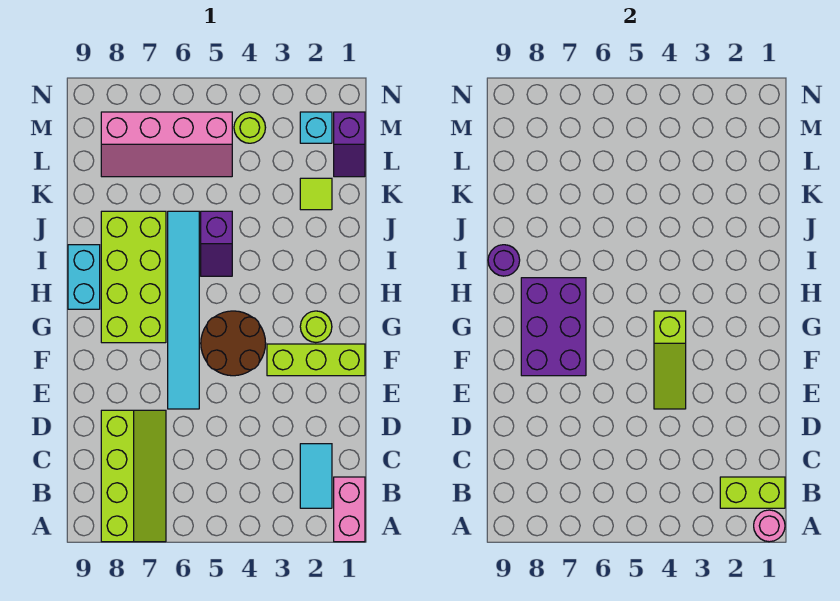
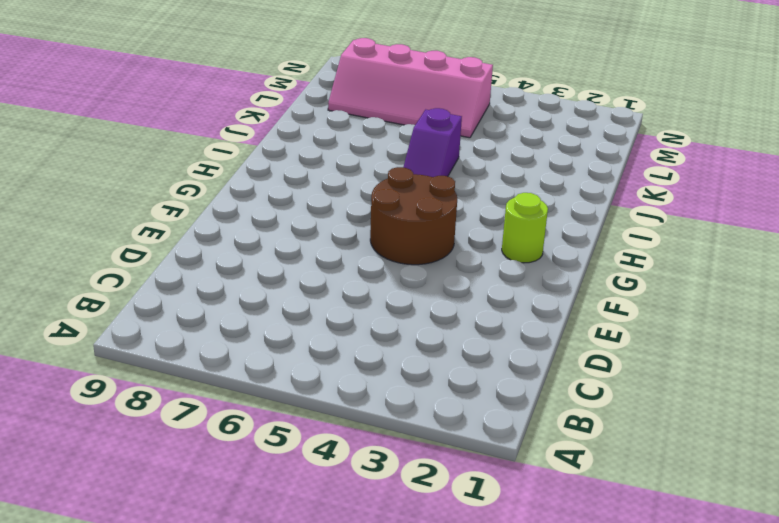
none -> pink 1x2 brick [334,477,365,542]
none -> lime 2x4 slope [101,410,166,542]
none -> cyan 1x2 tile [300,444,332,508]

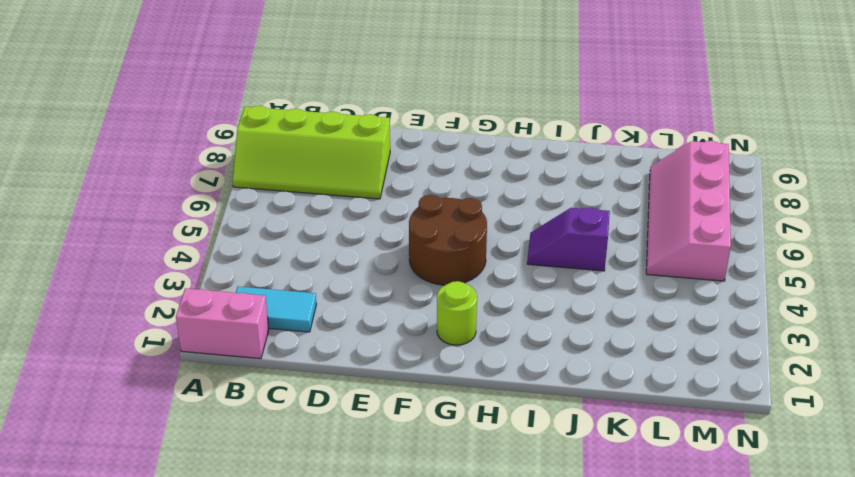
none -> cyan 1x6 tile [168,211,199,409]
none -> lime 1x3 brick [267,344,365,376]
none -> lime 2x4 brick [101,211,166,343]

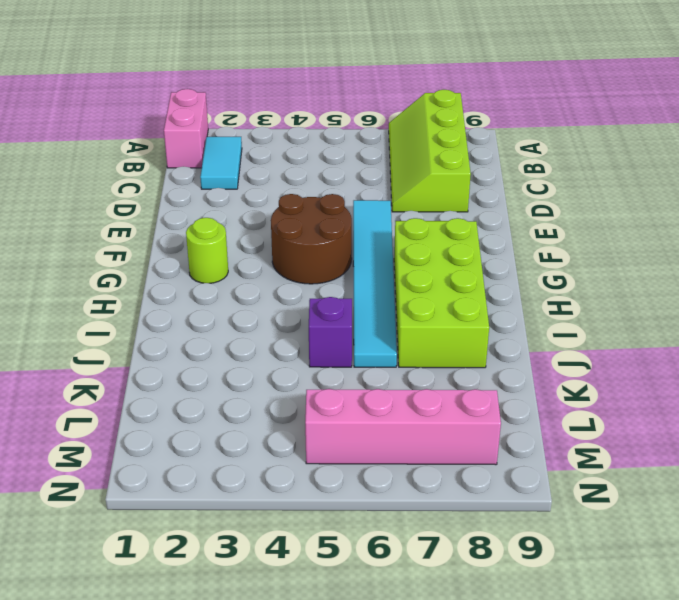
none -> lime 1x3 brick [267,344,365,376]
none -> cyan 1x2 brick [68,245,100,309]
none -> lime 1x1 tile [300,178,332,210]

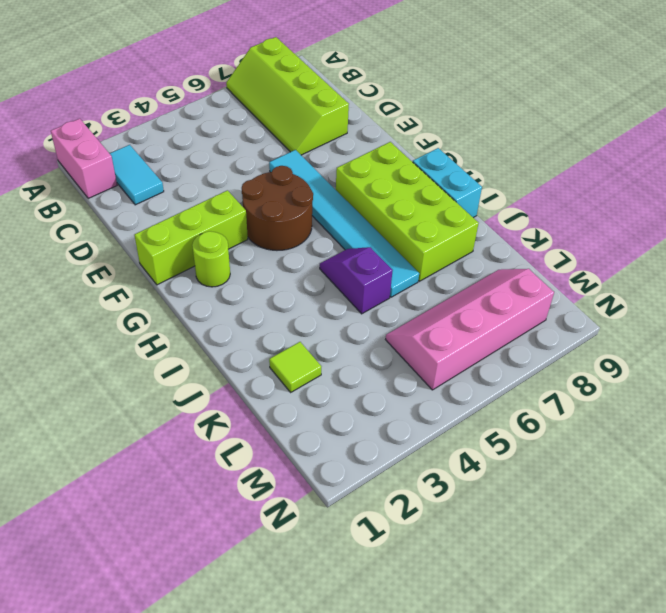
none -> purple 1x2 slope [334,112,365,177]
none -> cyan 1x1 brick [300,112,332,143]
none -> lime 1x1 round brick [234,112,266,143]

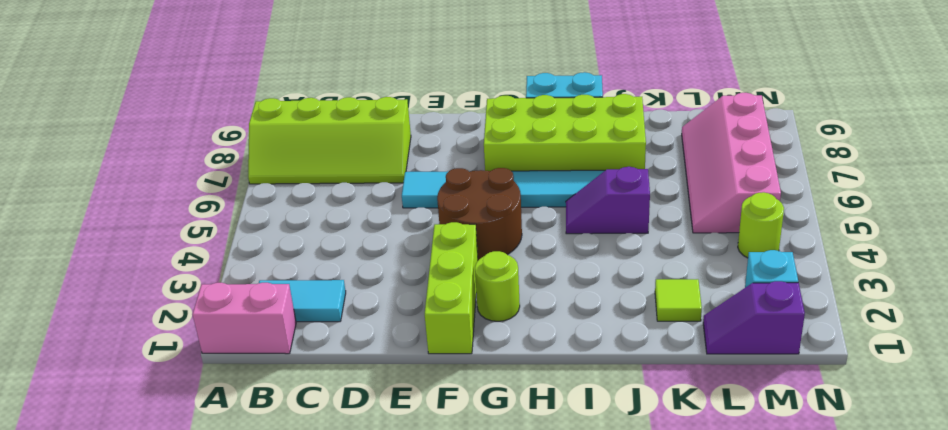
none -> pink 1x1 round brick [754,510,785,542]
none -> lime 1x2 brick [720,477,785,508]
none -> lime 1x3 slope [654,311,686,409]

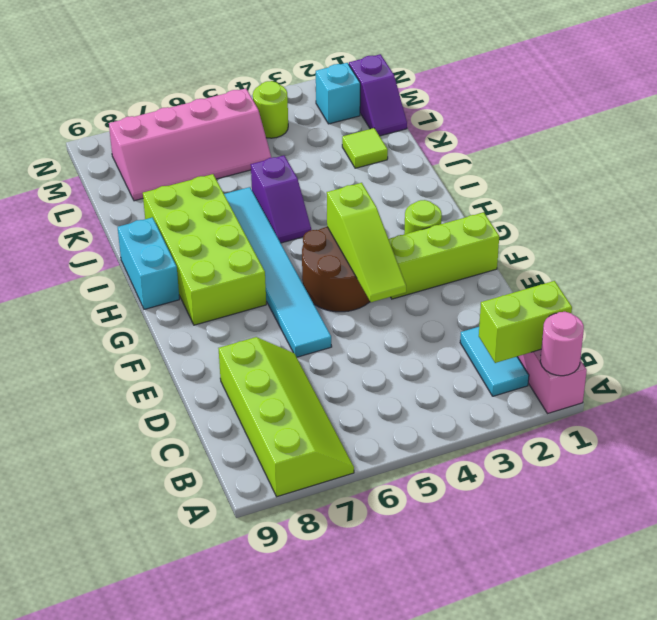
none -> purple 2x3 brick [521,278,586,376]
none -> purple 1x1 round brick [488,245,520,276]

